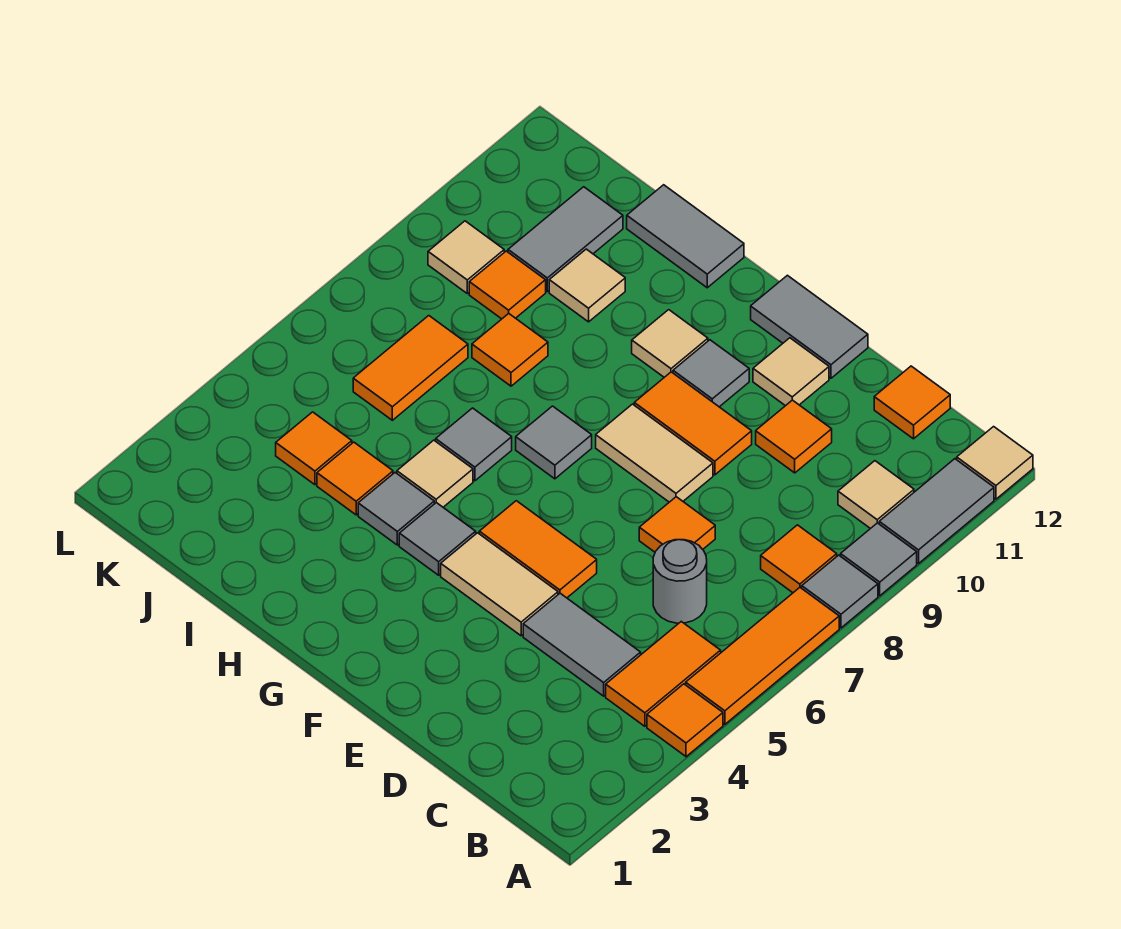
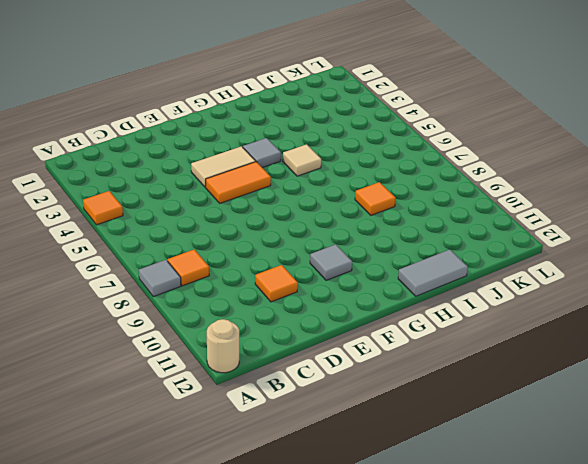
tan 1x1 round brick [207,319,239,373] -> tan 1x1 tile [957,427,1033,499]
none -> orange 1x3 tile [686,588,839,724]
none -> grey 1x1 tile [841,523,917,596]
none -> grey 1x2 tile [879,459,994,564]
none -> orange 1x2 tile [606,622,721,726]

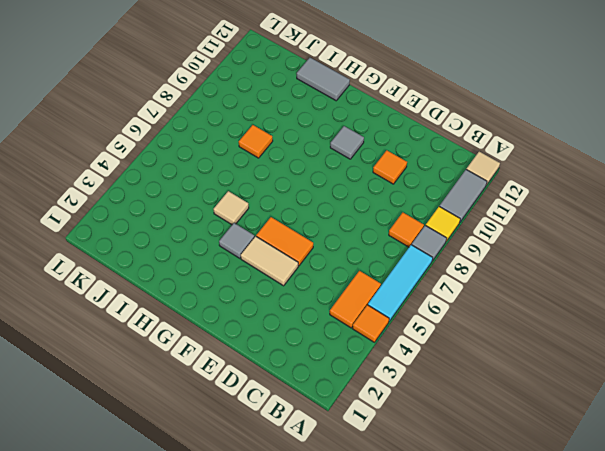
cyan 1x3 tile [368,245,433,321] -> orange 1x3 tile [686,588,839,724]
yellow 1x1 tile [426,207,460,241] -> grey 1x1 tile [841,523,917,596]
none -> tan 1x1 tile [838,461,914,529]
none -> grey 1x2 tile [523,593,641,696]
none -> grey 1x1 round brick [653,540,707,623]
none -> orange 1x1 tile [874,366,950,439]

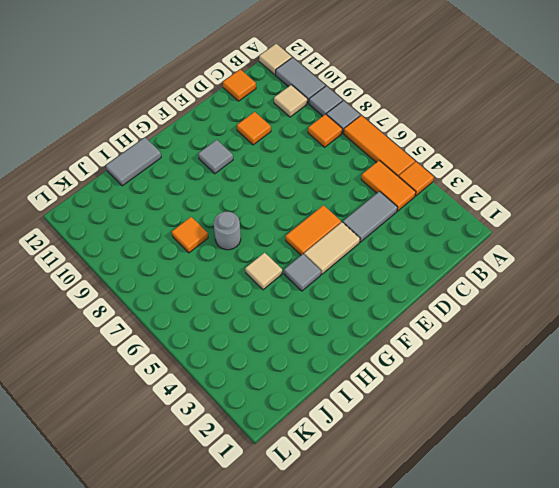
grey 1x1 round brick [214,212,241,250] -> grey 1x1 round brick moved to [653,540,707,623]
none -> orange 1x1 tile [639,497,715,552]
none -> tan 1x2 tile [596,404,713,502]
none -> orange 1x2 tile [634,372,752,475]
none -> tan 1x1 tile [753,338,829,406]

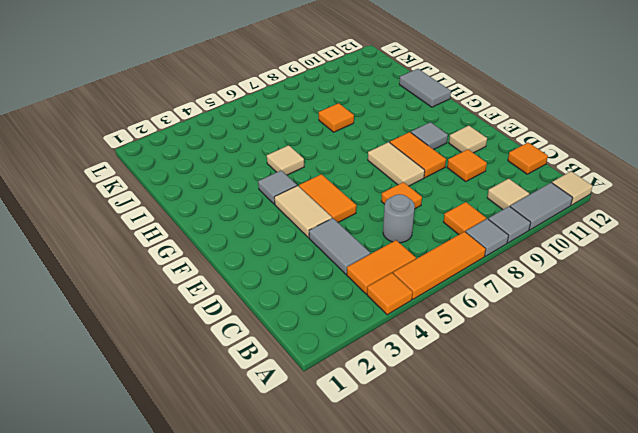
none -> grey 1x2 tile [751,275,868,378]
none -> grey 1x1 tile [516,406,592,479]
none -> tan 1x1 tile [632,310,708,377]
none -> grey 1x1 tile [358,473,434,545]

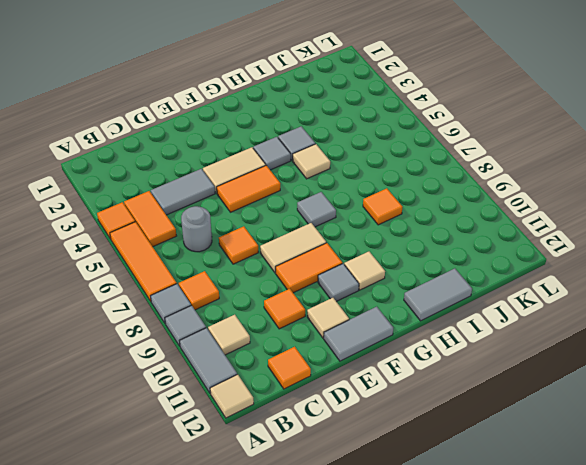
none -> grey 1x1 tile [436,408,512,481]
none -> orange 1x1 tile [317,442,393,515]
none -> tan 1x1 tile [549,249,625,322]
none -> orange 1x1 tile [276,412,352,485]

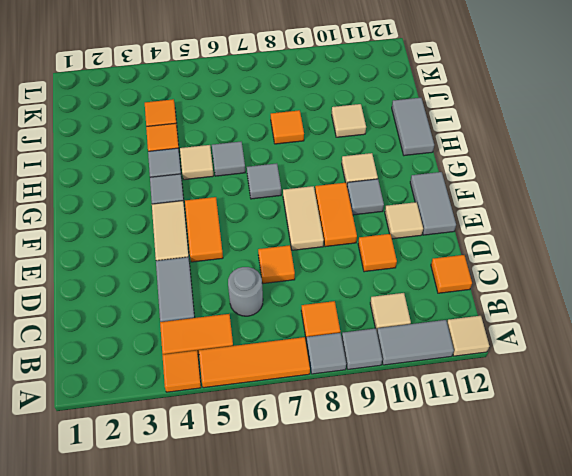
none -> orange 1x2 tile [353,316,468,420]
none -> orange 1x1 tile [469,251,546,319]
none -> grey 1x2 tile [508,187,623,292]
none -> tan 1x1 tile [428,221,504,293]

